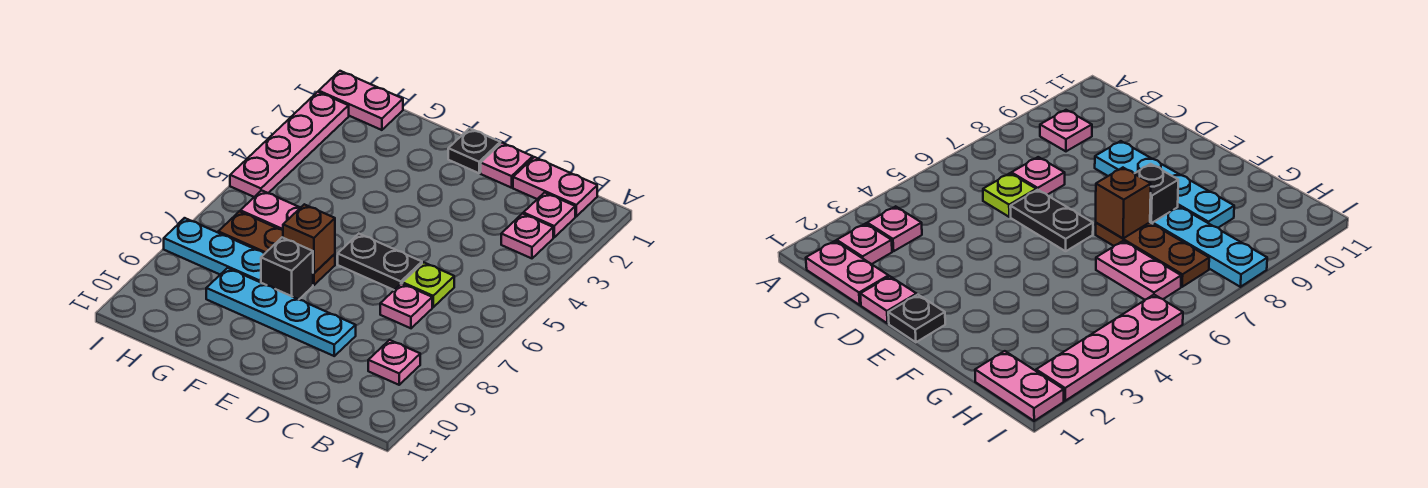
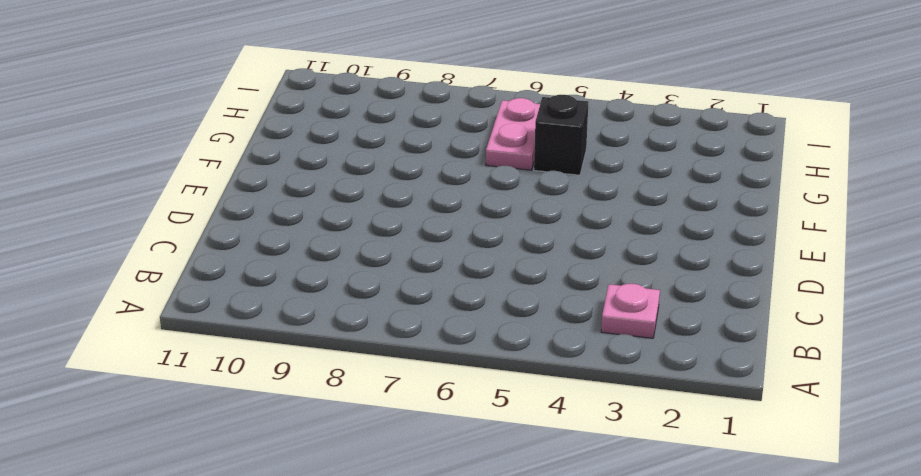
black 1x1 brick [534,95,588,175] -> black 1x1 brick moved to [261,238,313,300]
none -> pink 1x2 plate [513,157,597,216]
none -> pink 1x1 plate [523,193,575,237]
none -> pink 1x1 plate [368,340,420,385]

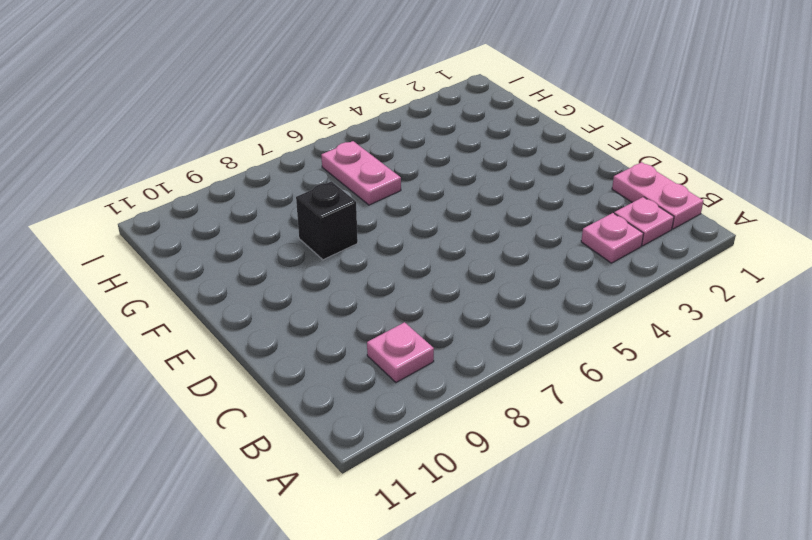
none -> lime 1x1 plate [402,262,454,307]
none -> pink 1x1 plate [380,283,432,328]
none -> pink 1x1 plate [481,143,533,188]

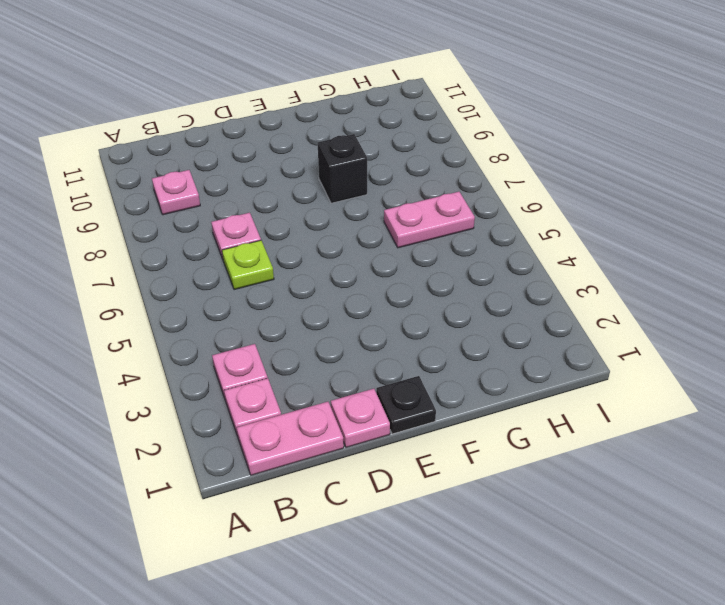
none -> black 1x2 plate [338,234,422,290]
none -> cyan 1x4 plate [206,268,356,356]
none -> brown 1x3 plate [218,211,335,285]

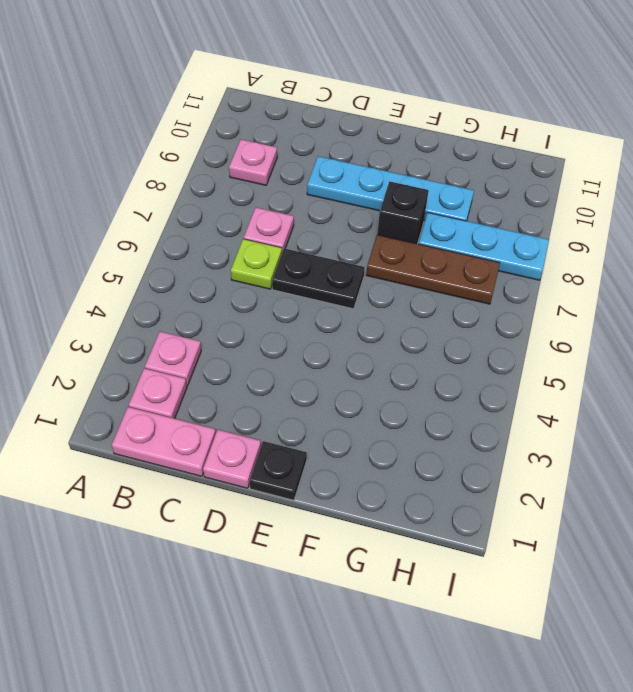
none -> pink 1x2 plate [240,190,300,230]
none -> pink 1x2 plate [319,71,403,130]
none -> pink 1x4 plate [230,92,349,197]

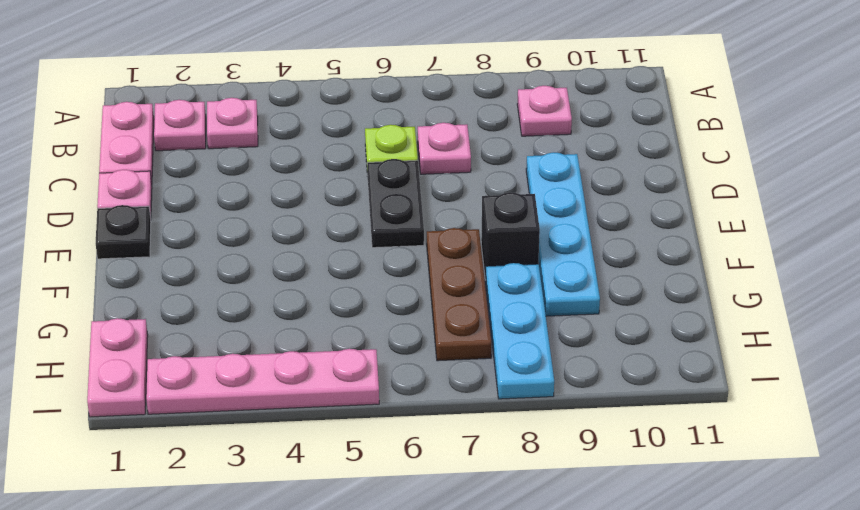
none -> pink 1x2 plate [240,190,300,230]
none -> brown 1x1 brick [283,204,335,273]

